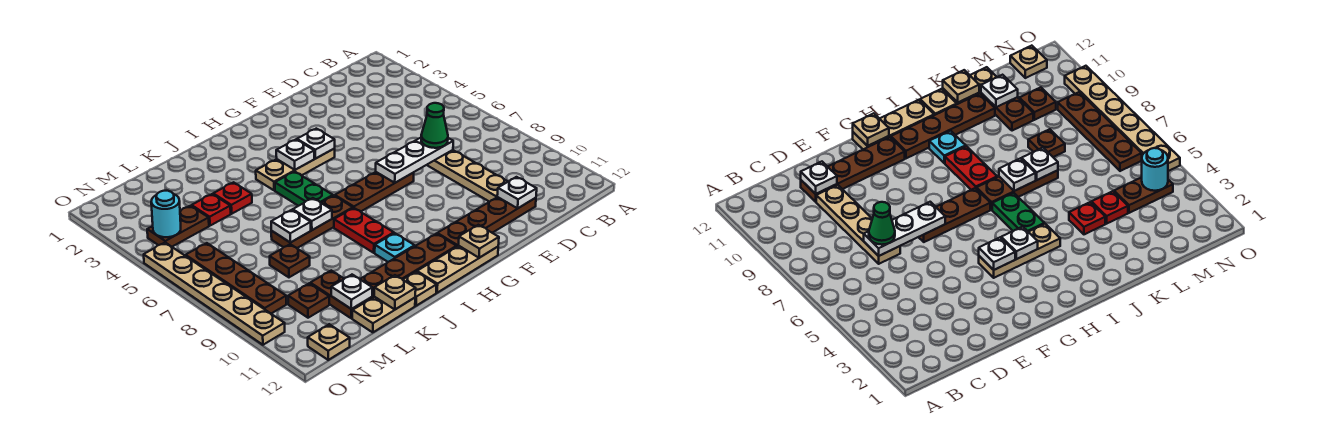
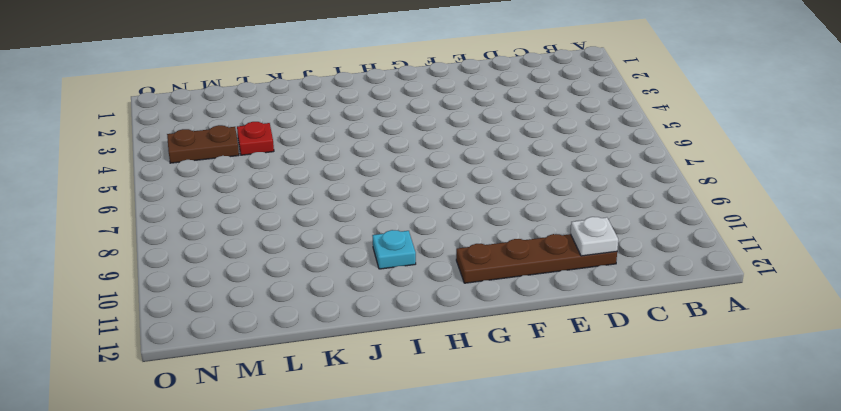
none -> tan 1x4 plate [427,150,508,202]
none -> brown 1x3 plate [335,172,414,212]
none -> tan 1x3 plate [256,149,335,190]
none -> tan 1x3 plate [417,246,498,293]

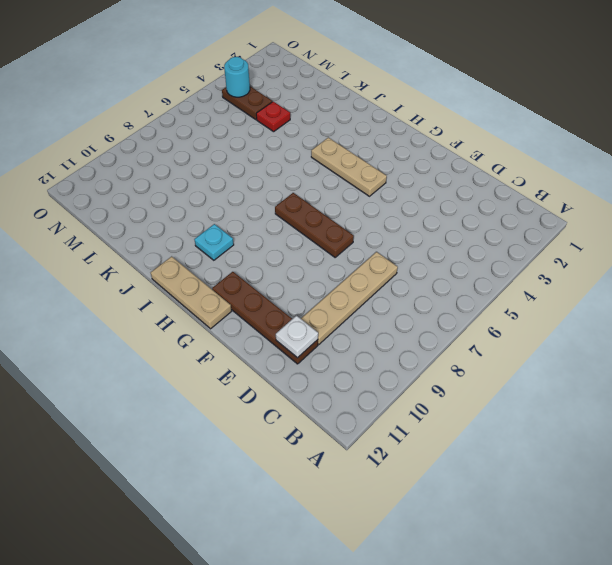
none -> brown 1x4 plate [360,234,457,298]
none -> green 1x2 plate [275,172,333,206]
none -> brown 1x3 plate [271,196,353,248]
none -> red 1x2 plate [334,208,394,253]

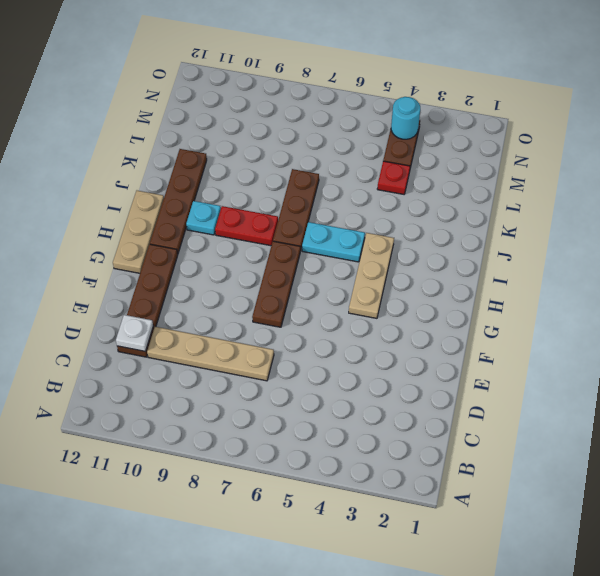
cyan 1x2 plate [302,222,365,262] -> green 1x2 plate [275,172,333,206]
none -> tan 1x1 plate [403,272,437,306]
none -> red 1x1 plate [213,182,252,214]
none -> tan 1x2 plate [352,297,415,332]
none -> brown 1x1 plate [270,244,310,277]

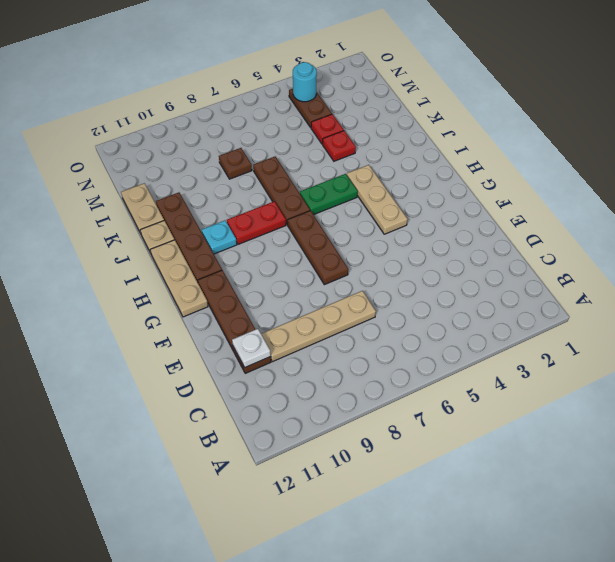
none -> brown 1x2 plate [310,271,372,318]
none -> brown 1x1 plate [288,283,329,318]
none -> brown 1x4 plate [186,243,286,314]
none -> tan 1x1 plate [308,324,350,360]

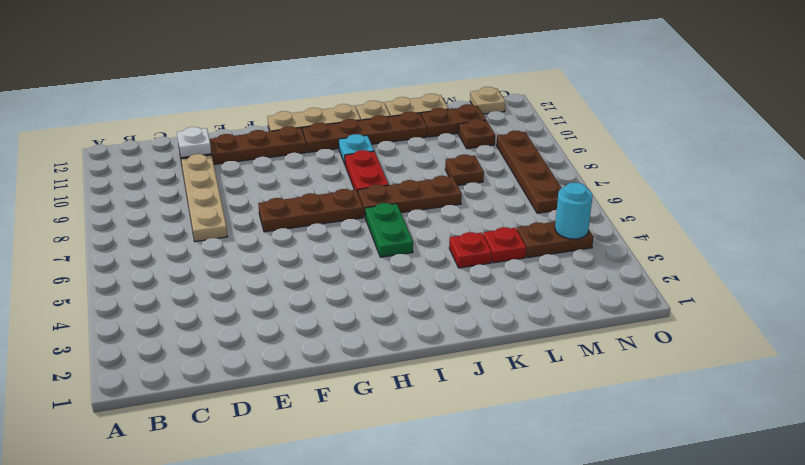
brown 1x2 plate [421,104,486,137] -> brown 1x2 plate turned to [310,271,372,318]
none -> tan 1x3 plate [256,149,335,190]
none -> tan 1x6 plate [144,243,285,345]
none -> white 1x3 plate [376,138,453,183]
none -> white 1x1 plate [297,129,335,159]

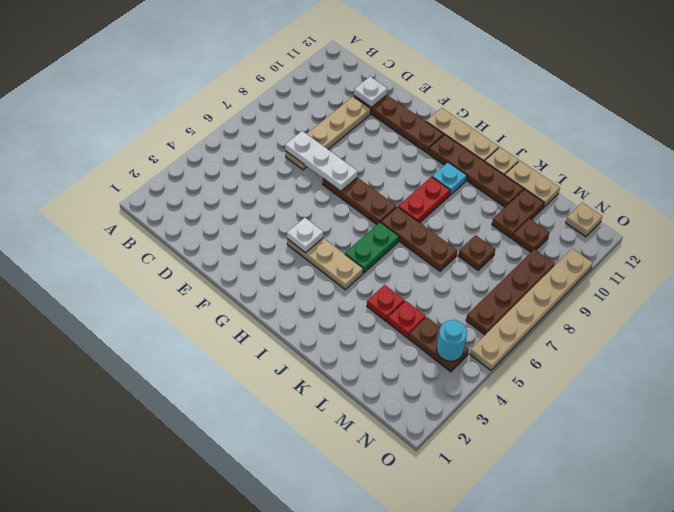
none -> tan 1x1 plate [459,225,499,258]
none -> white 1x1 plate [276,140,314,170]
none -> white 1x1 plate [293,198,332,230]
none -> white 1x1 plate [271,210,311,243]

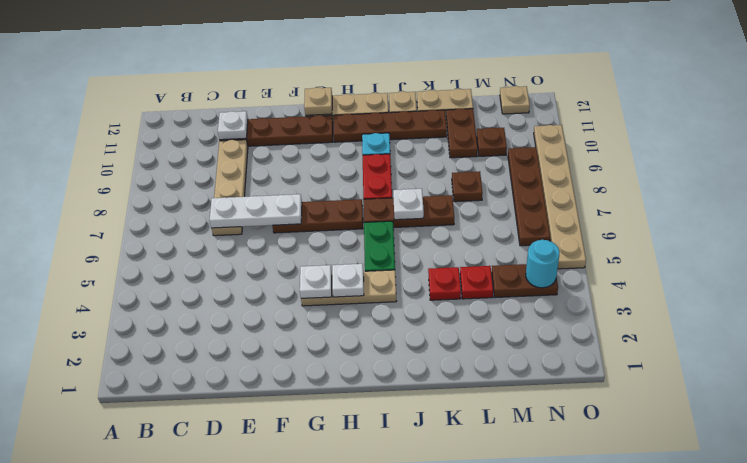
none -> white 1x1 plate [271,210,311,243]
none -> tan 1x1 plate [374,275,416,310]
none -> white 1x1 plate [331,275,372,309]
none -> green 1x1 cone [421,103,448,148]

